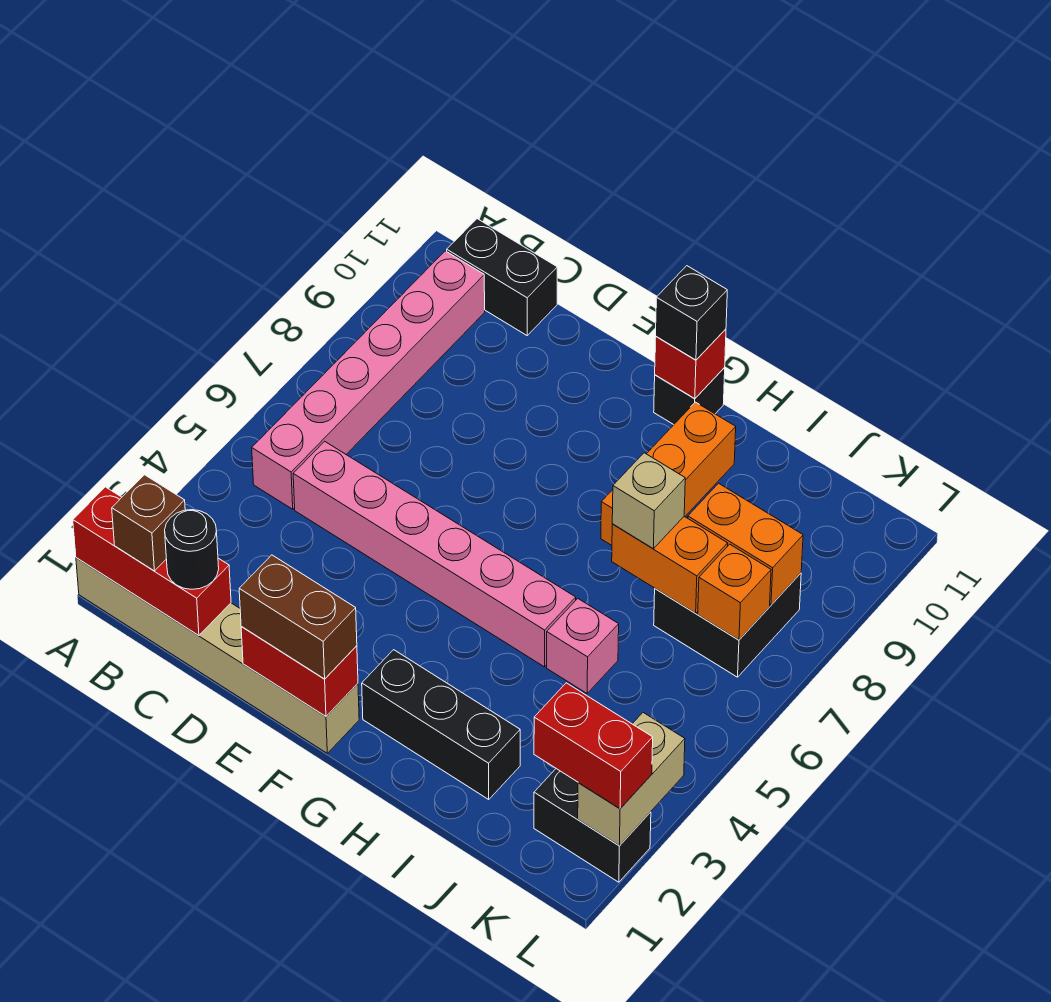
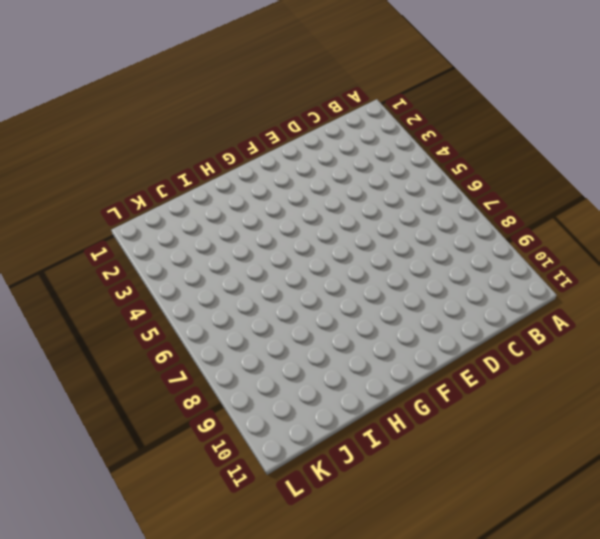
none -> tan 1x6 brick [76,558,359,753]
none -> pink 1x6 brick [252,251,485,509]
none -> black 1x2 brick [447,219,557,335]

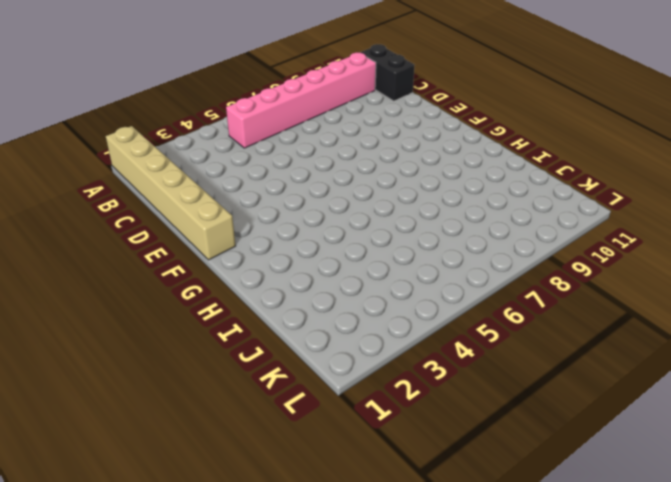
none -> pink 1x6 brick [293,441,576,667]
none -> black 1x3 brick [362,650,520,799]
none -> black 1x1 brick [654,368,725,425]

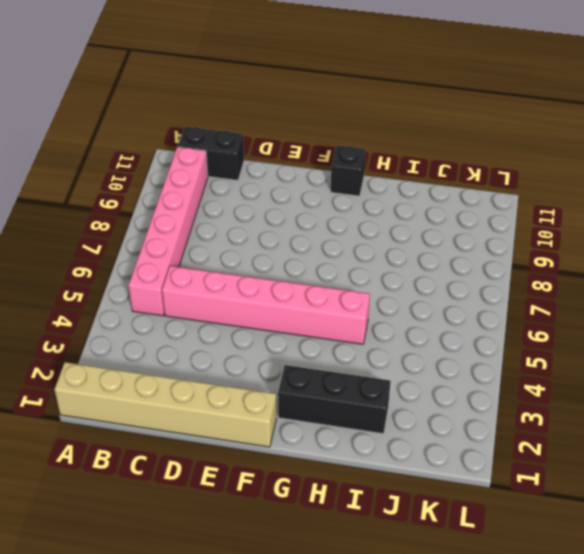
none -> orange 1x3 brick [601,402,736,545]
none -> pink 1x1 brick [547,599,619,693]
none -> black 2x2 brick [654,573,801,677]

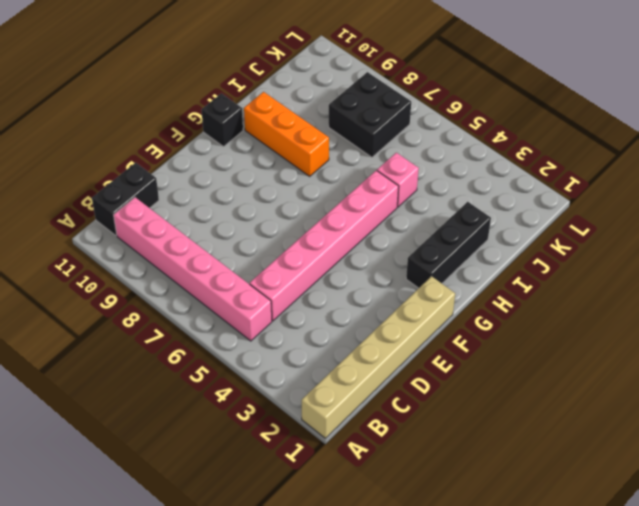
none -> black 1x2 brick [534,769,651,882]
none -> red 1x3 brick [73,487,231,636]
none -> red 1x2 brick [241,627,358,716]

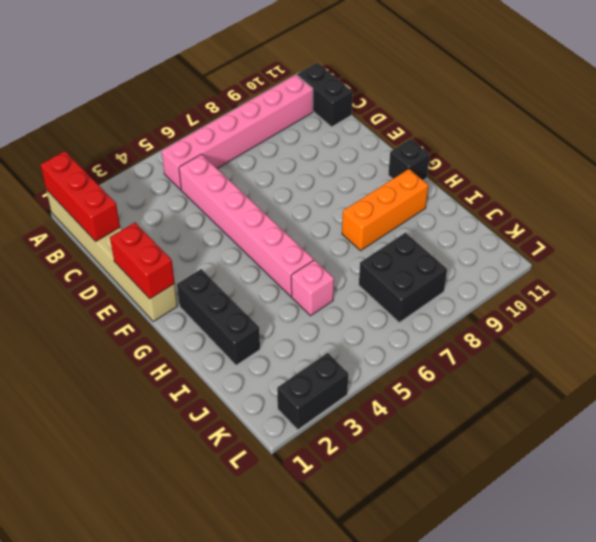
black 1x2 brick [277,353,348,430] -> black 1x2 brick turned to [534,769,651,882]
none -> red 1x1 brick [655,329,726,399]
none -> orange 1x2 brick [612,516,728,613]
none -> orange 1x2 brick [688,483,803,605]

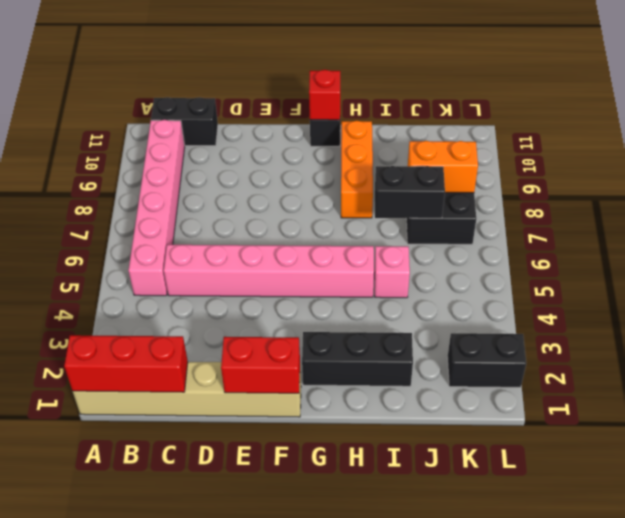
black 1x2 brick [375,166,445,218] -> orange 1x2 brick [612,516,728,613]
none -> orange 1x1 brick [698,544,771,640]
none -> tan 1x2 brick [578,713,685,846]
none -> brown 1x1 brick [112,475,185,571]

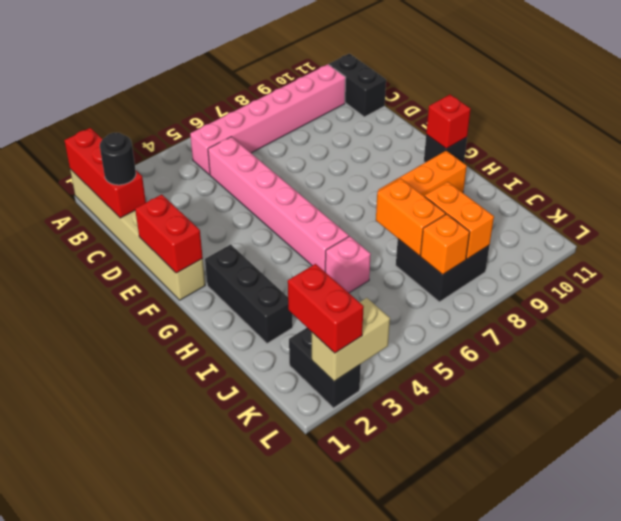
none -> brown 1x1 brick [112,475,185,571]
none -> brown 1x2 brick [239,555,357,679]
none -> black 1x1 brick [656,266,727,360]

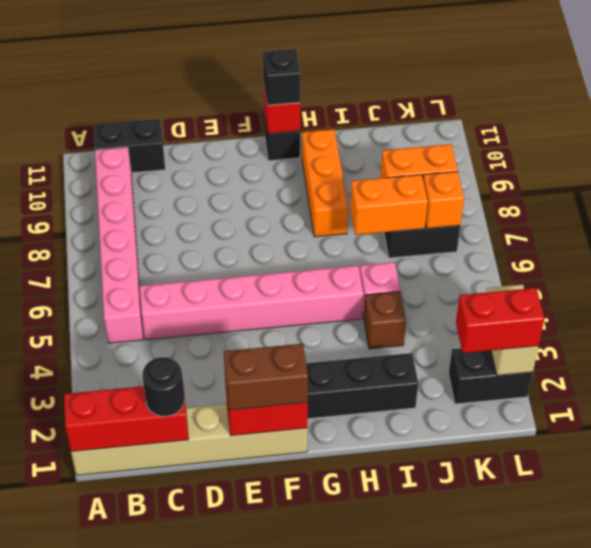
brown 1x1 brick [364,292,406,349] -> brown 1x1 brick moved to [112,475,185,571]
none -> tan 1x1 brick [612,453,685,549]

